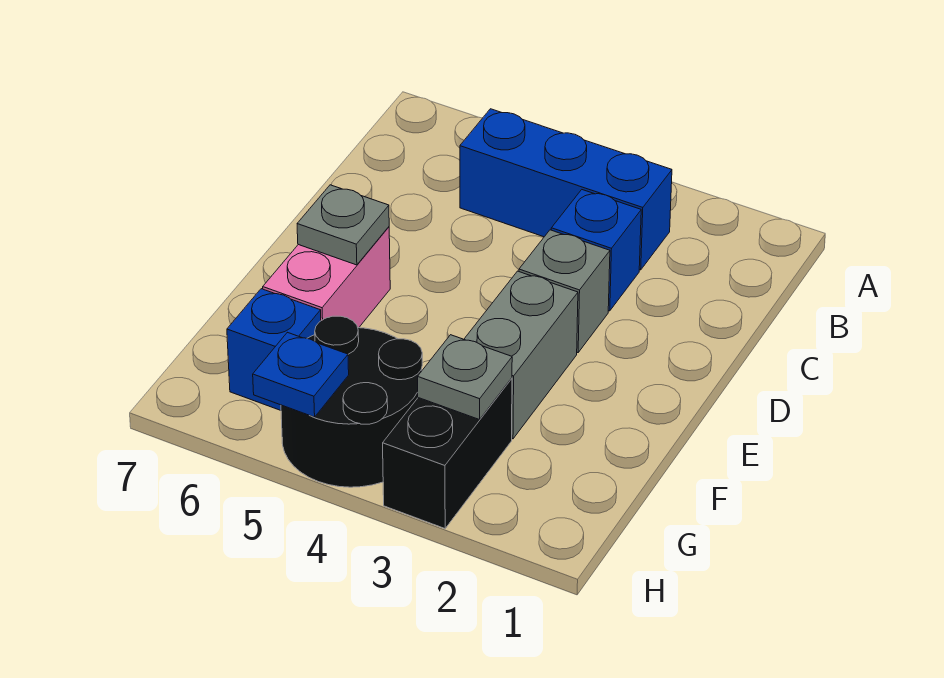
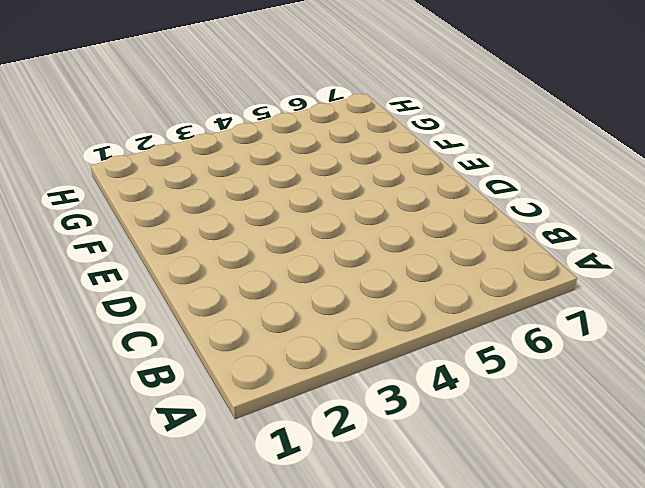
none -> blue 1x3 brick [460,109,672,270]
none -> blue 1x1 brick [551,190,641,311]

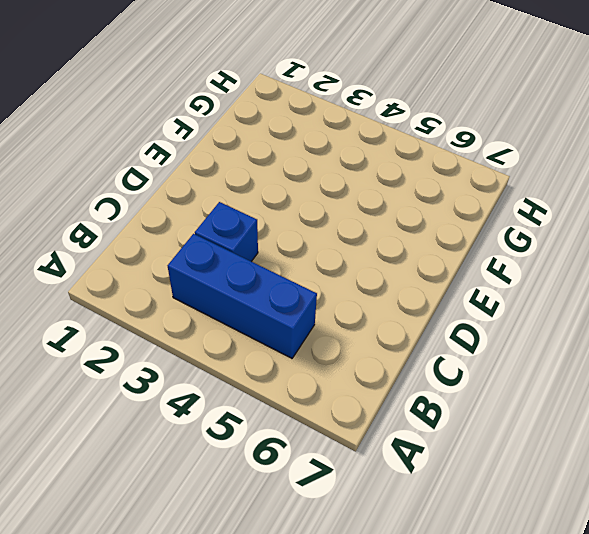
none -> grey 1x1 brick [519,230,610,353]
none -> grey 1x2 brick [464,271,578,439]

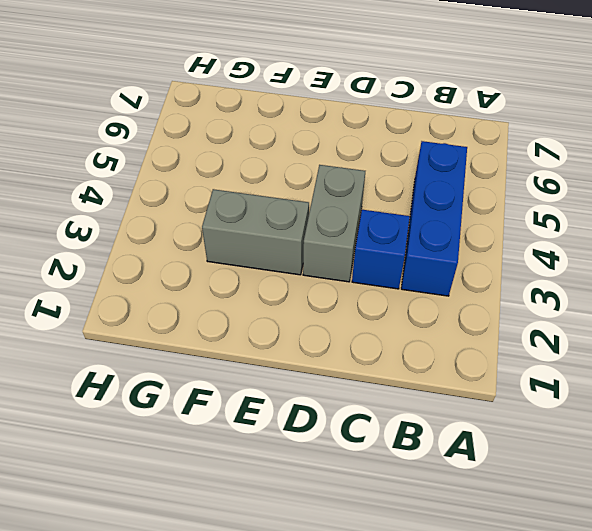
grey 1x2 brick [303,165,365,282] -> grey 1x1 brick [519,230,610,353]
none -> pink 1x2 brick [263,227,390,328]
none -> black 1x2 brick [383,378,512,529]

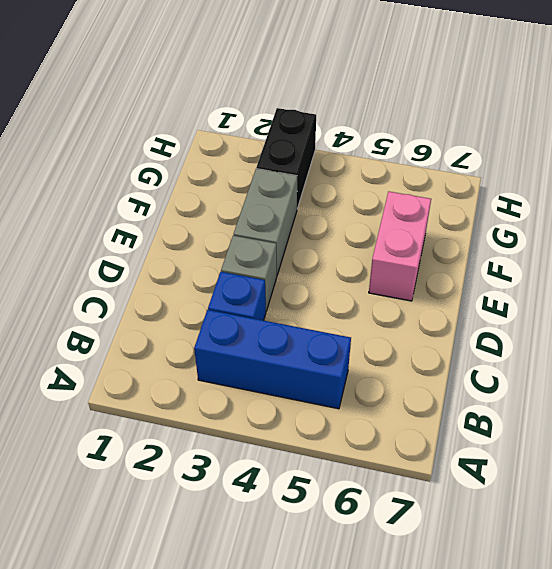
none -> black 2x2 round brick [281,316,422,487]
none -> blue 1x1 brick [227,289,321,410]

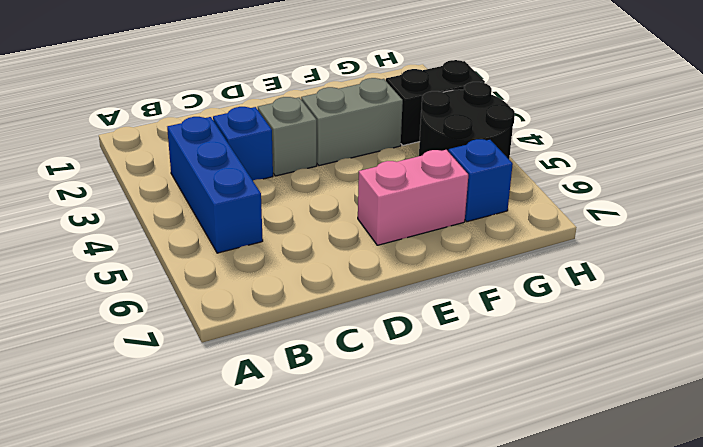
none -> grey 1x1 plate [297,185,389,265]
none -> grey 1x1 plate [418,335,512,420]

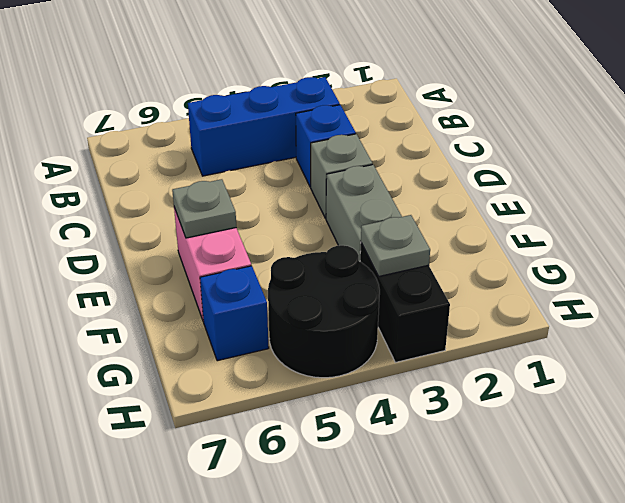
none -> blue 1x1 plate [253,332,349,417]

